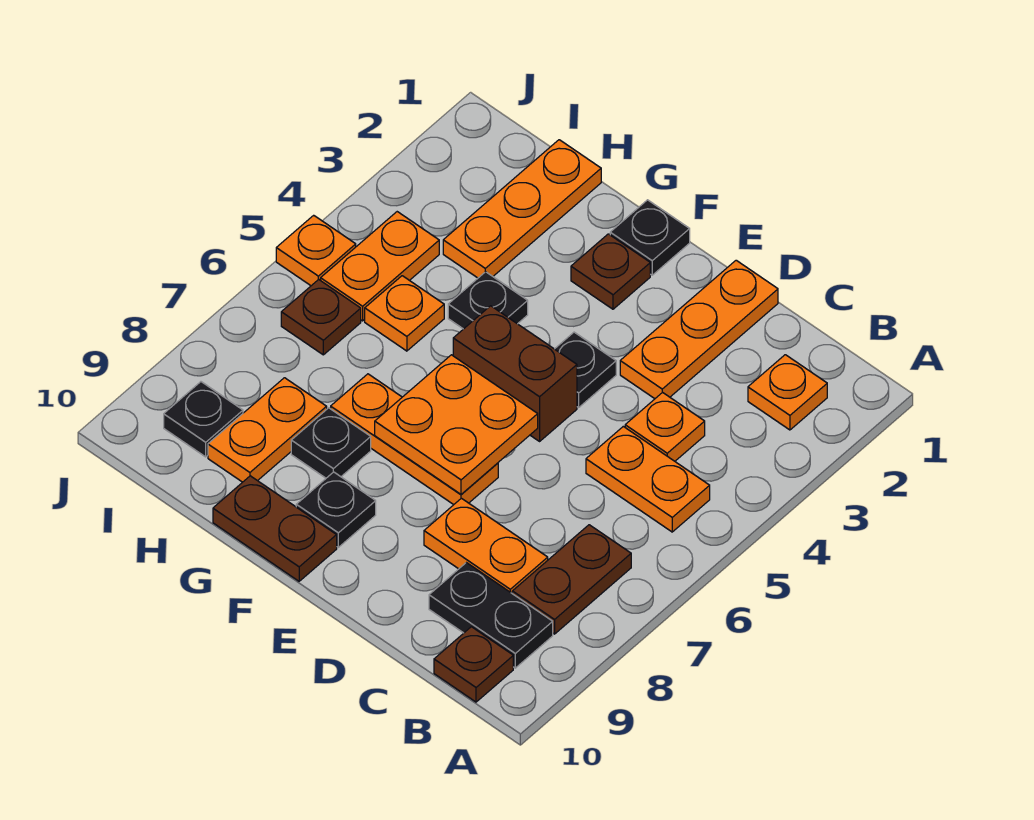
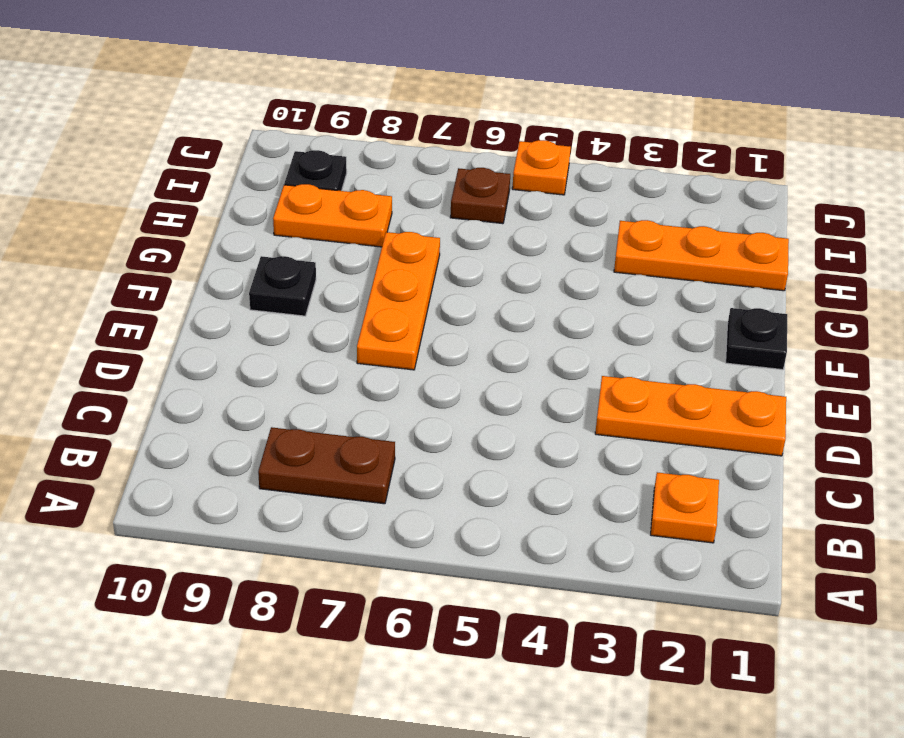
none -> orange 1x2 plate [586,426,710,532]
none -> black 1x2 plate [429,563,553,668]
none -> brown 1x1 plate [434,627,513,702]

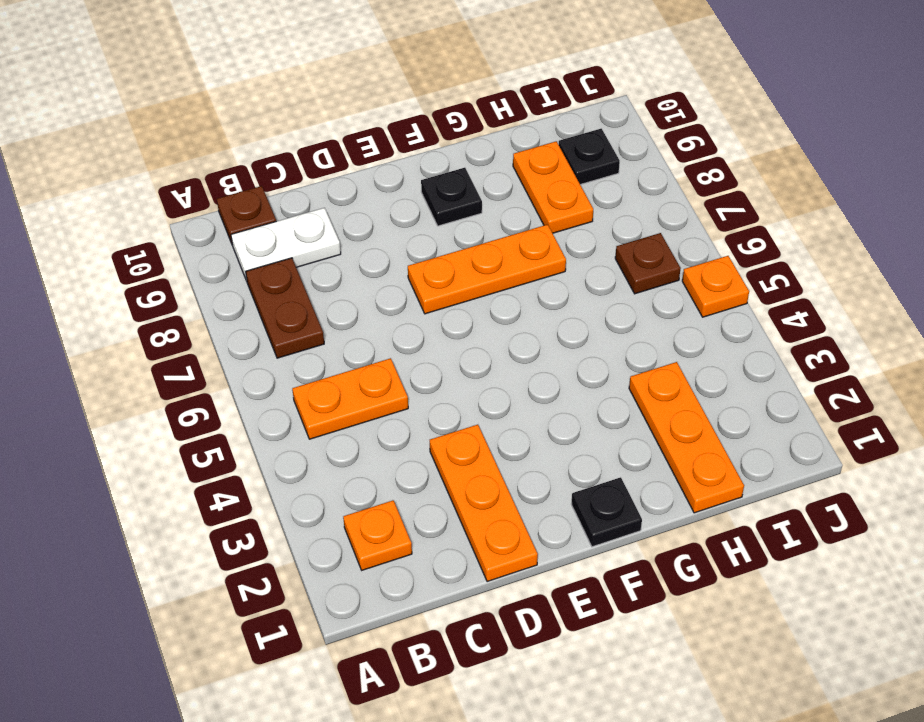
white 1x2 plate [231,208,341,281] -> black 1x2 plate [429,563,553,668]
none -> orange 1x1 plate [625,392,705,461]
none -> orange 1x2 plate [424,498,548,593]
none -> black 1x1 plate [555,332,616,407]

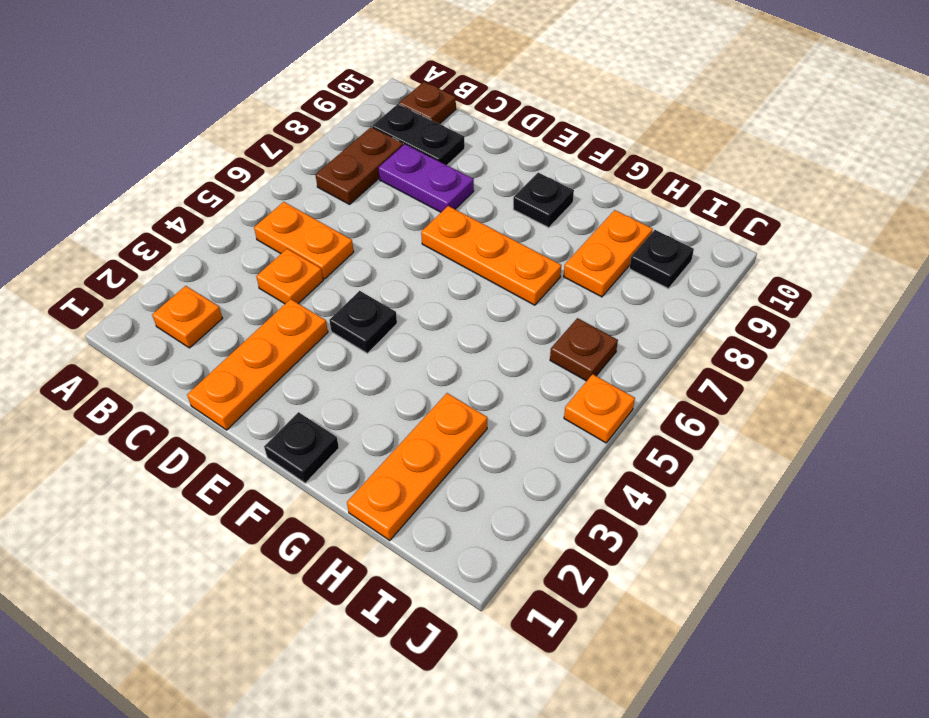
purple 1x2 plate [378,144,474,212] -> orange 1x2 plate [424,498,548,593]
none -> brown 1x2 brick [453,306,577,441]
none -> brown 1x1 plate [571,234,650,309]
none -> brown 1x2 plate [213,476,337,581]

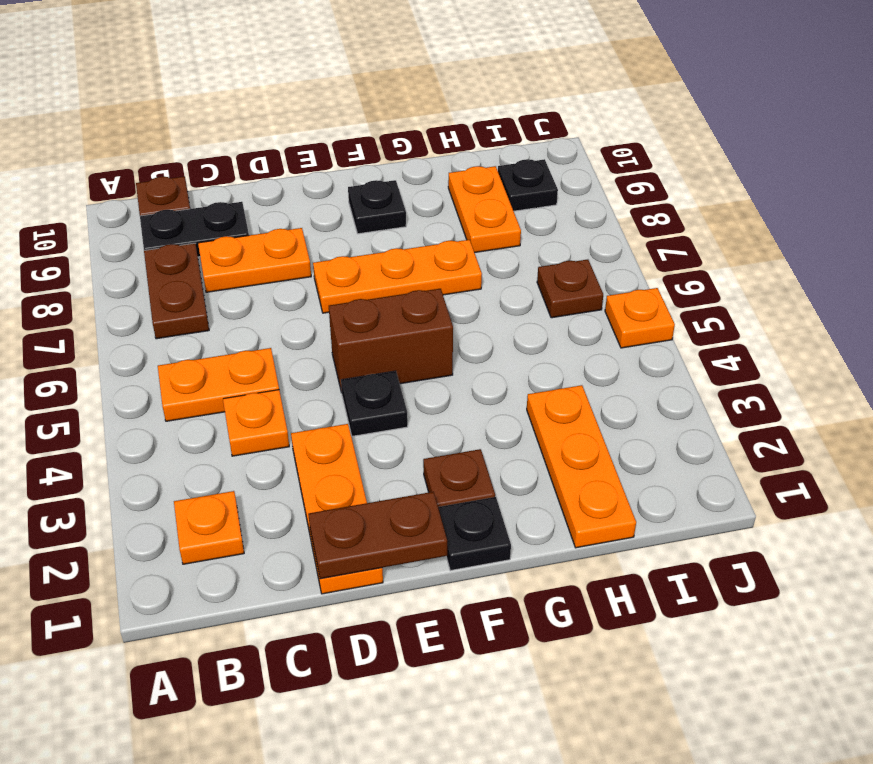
brown 1x2 plate [308,492,447,579] -> brown 1x2 plate moved to [213,476,337,581]
none -> black 1x1 plate [448,272,528,329]
none -> black 1x1 plate [291,408,371,478]
none -> orange 1x1 plate [365,276,444,351]

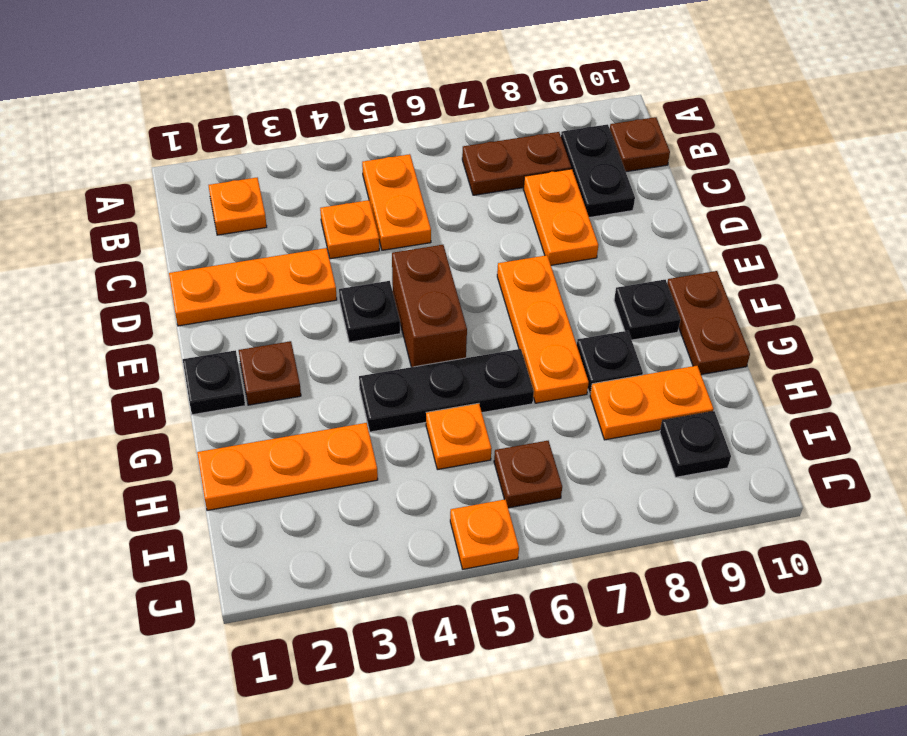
black 1x3 plate [359,349,534,432] -> black 1x1 plate [448,272,528,329]
none -> orange 1x2 plate [321,212,439,321]
none -> orange 2x2 plate [375,355,538,494]

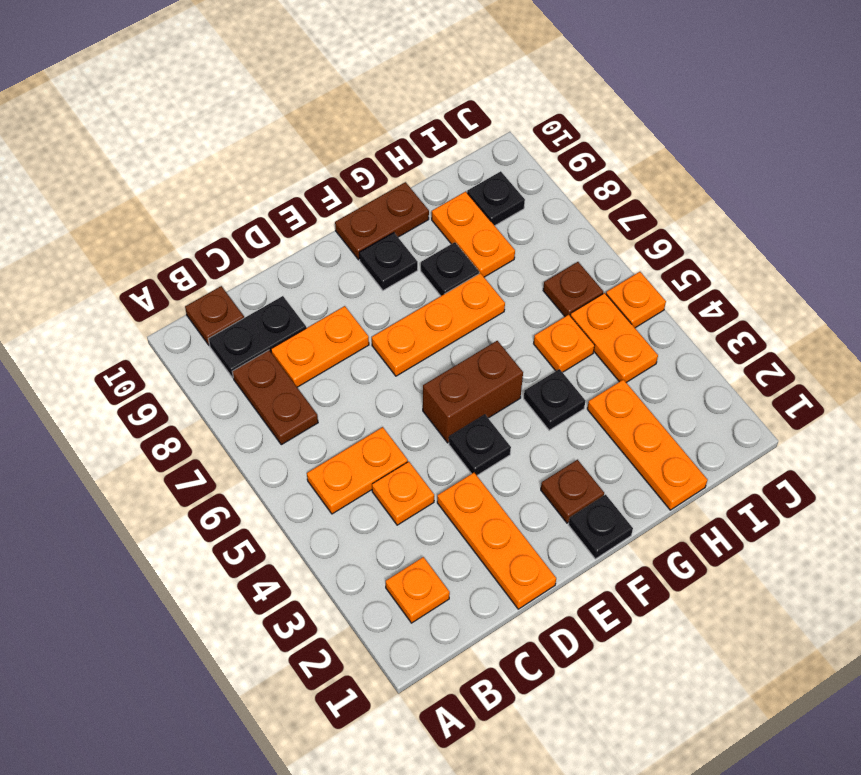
none -> orange 2x2 plate [375,355,538,494]

